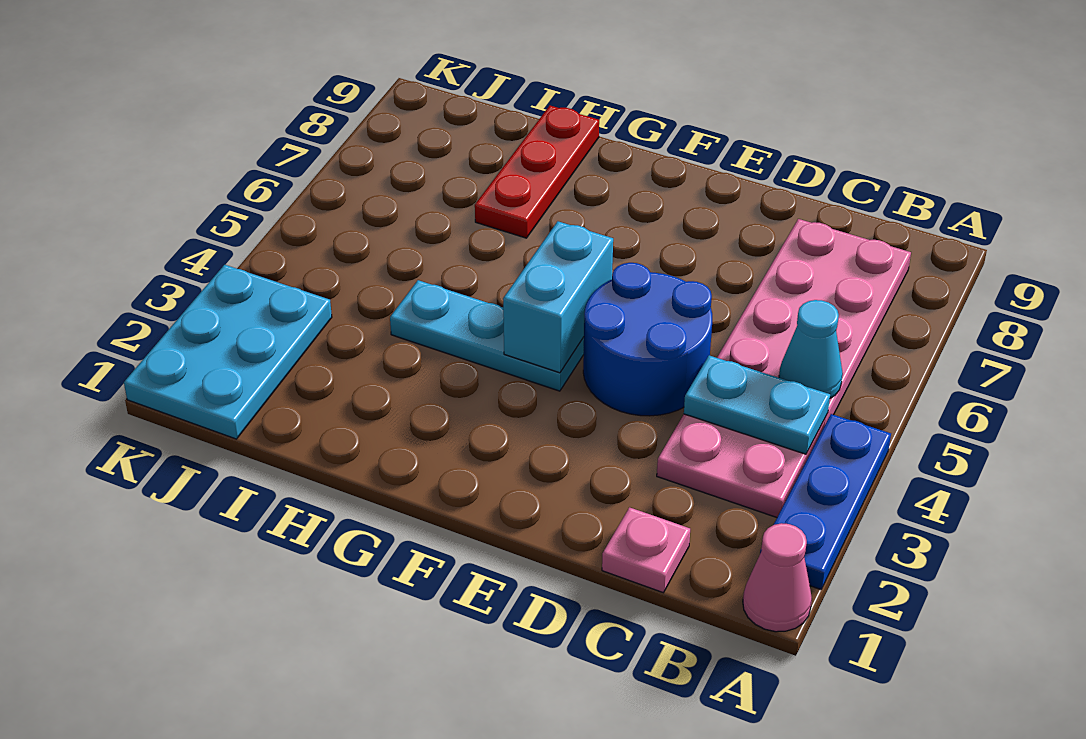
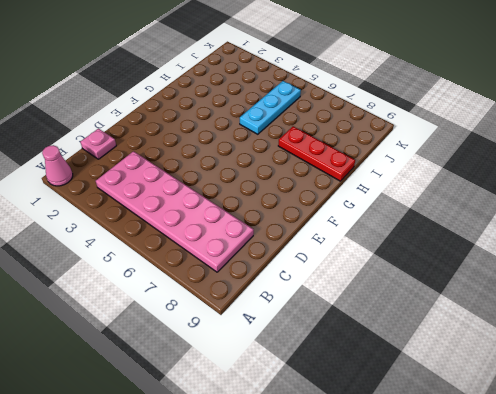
cyan 1x3 plate [240,81,301,134] -> cyan 1x3 plate moved to [390,280,584,391]
none -> blue 1x3 plate [760,414,891,589]
none -> blue 2x2 round brick [583,263,712,416]

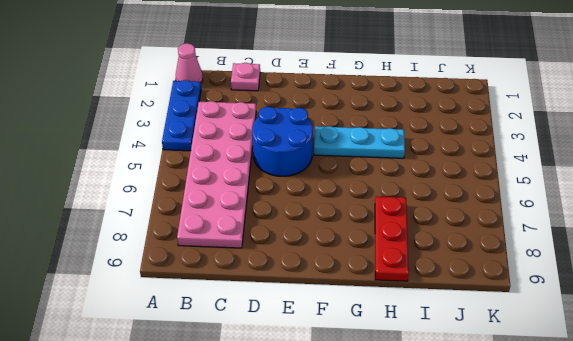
none -> cyan 2x3 plate [124,265,332,439]
none -> cyan 1x2 plate [684,355,830,454]

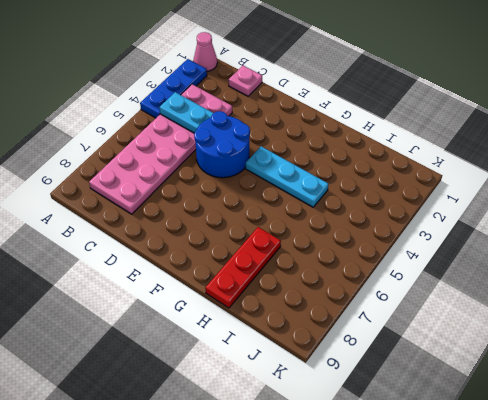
none -> cyan 2x3 plate [124,265,332,439]
none -> cyan 1x1 cone [779,300,843,398]

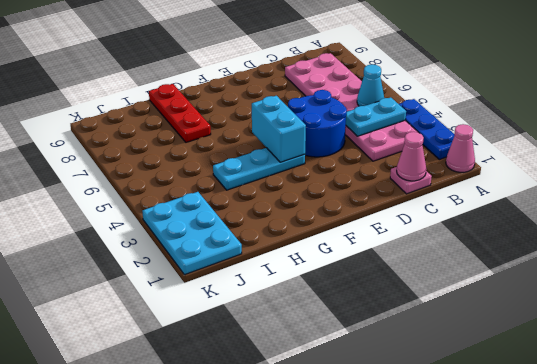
pink 1x1 cone [397,132,426,181] -> none

